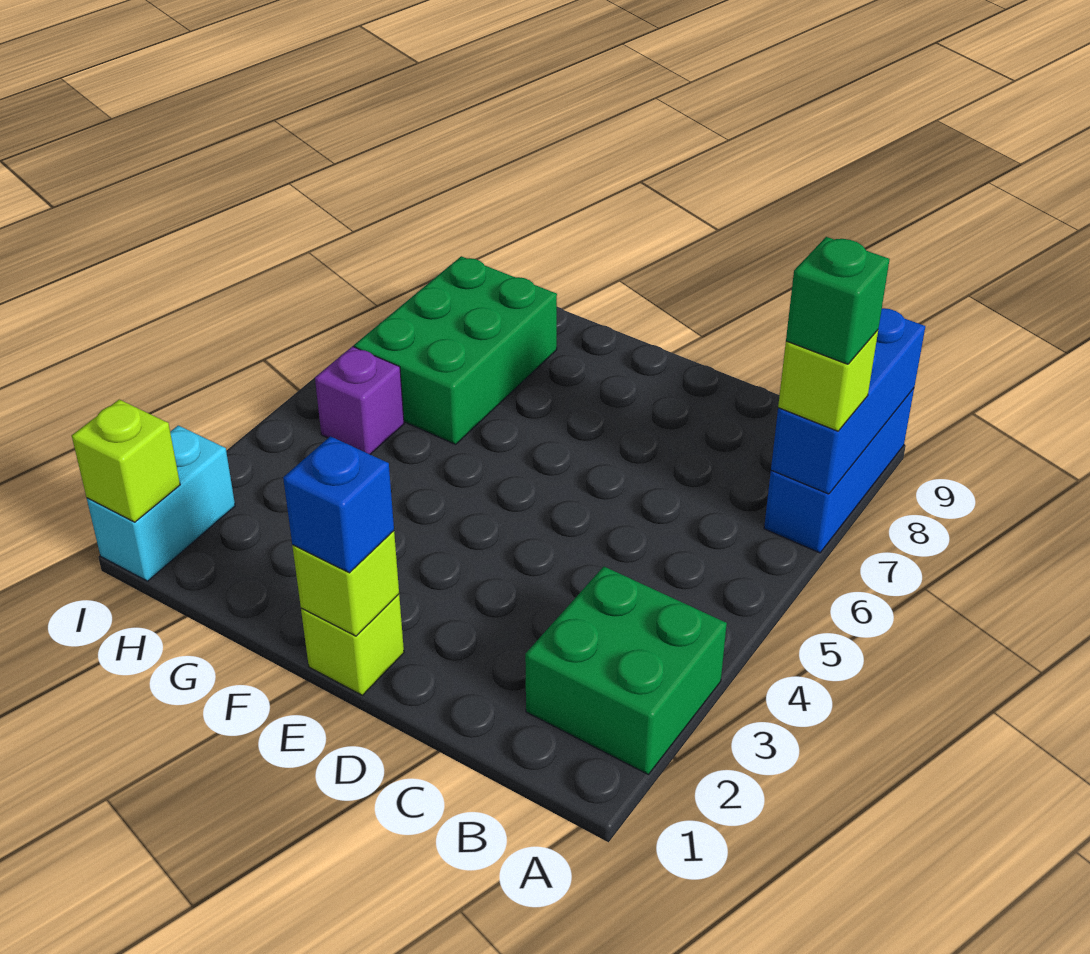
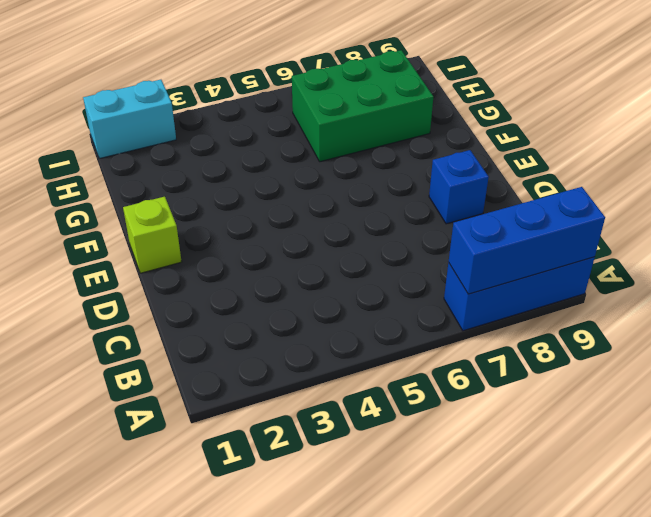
blue 1x1 brick [429,150,489,224] -> blue 1x1 brick moved to [283,436,394,573]
none -> green 2x2 brick [525,567,727,775]
none -> purple 1x1 brick [315,346,404,454]
none -> lime 1x1 brick [292,531,399,636]

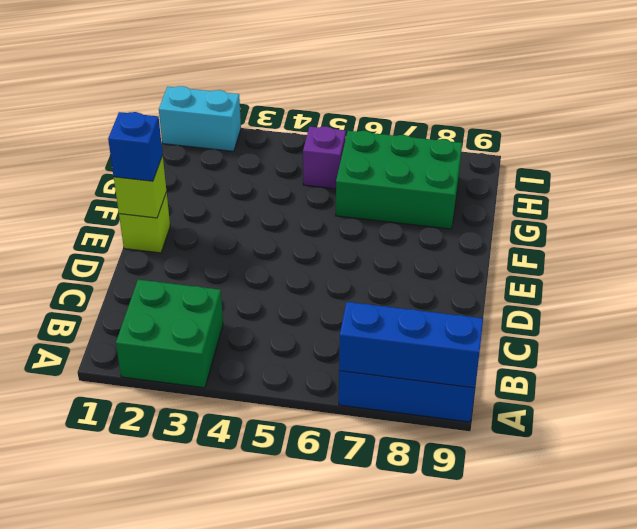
none -> lime 1x1 brick [72,400,180,522]
none -> lime 1x1 brick [778,330,878,431]
none -> green 1x1 brick [786,237,890,364]

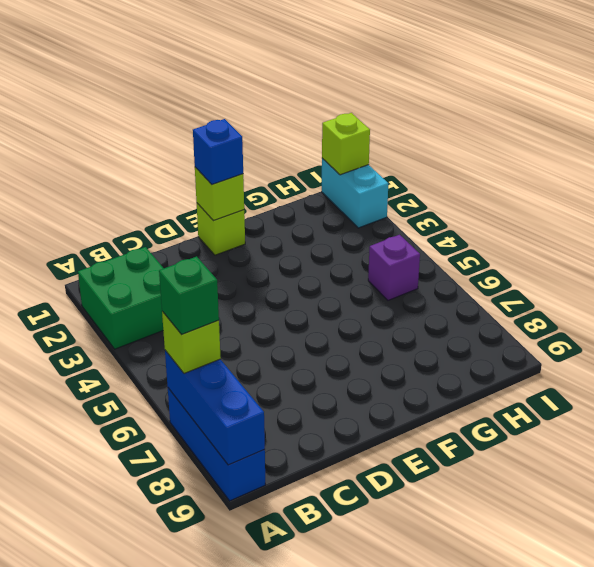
none -> green 2x3 brick [354,256,557,444]

